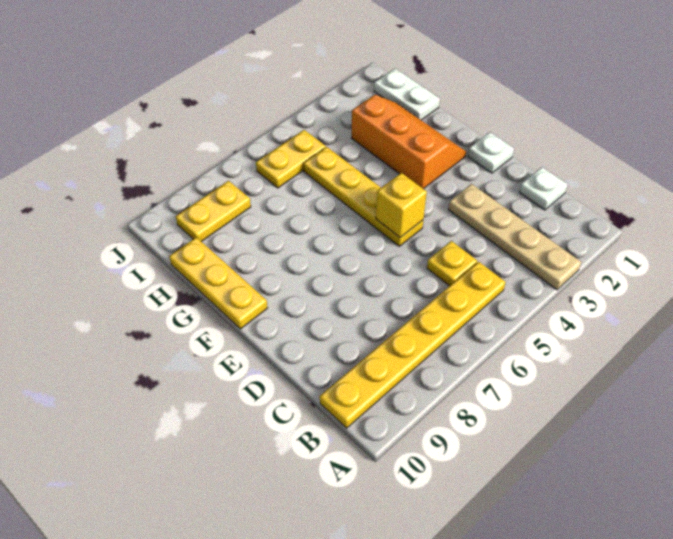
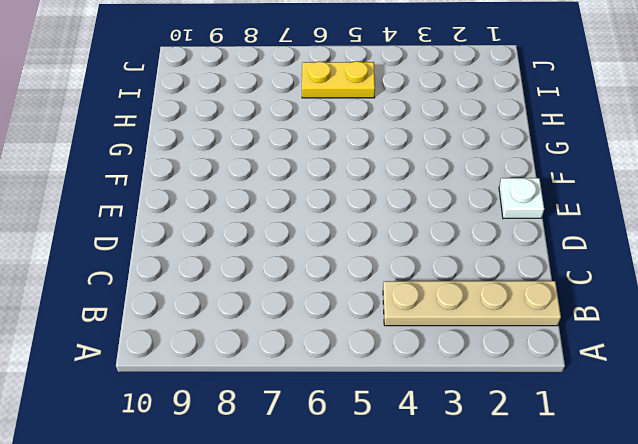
tan 1x4 plate [383,281,561,326] -> tan 1x4 plate turned to [448,184,581,290]
none -> yellow 1x6 plate [320,262,506,428]
none -> white 1x1 plate [519,167,568,210]
none -> yellow 1x1 plate [427,241,477,286]

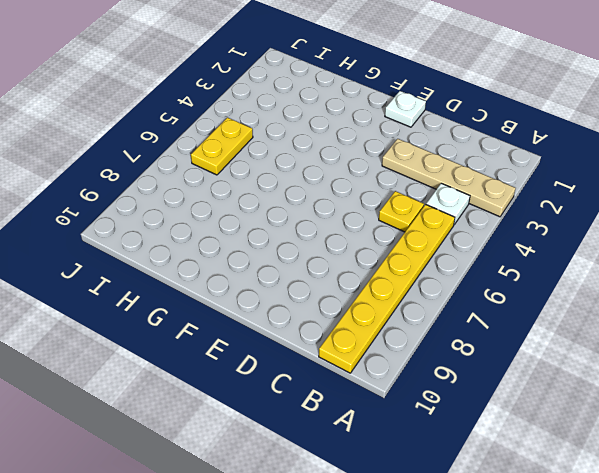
white 1x1 plate [426,183,470,225] -> white 1x1 plate moved to [519,167,568,210]
none -> yellow 1x4 plate [303,147,423,246]
none -> orange 2x3 slope [351,95,466,189]
none -> yellow 1x3 plate [169,237,267,329]

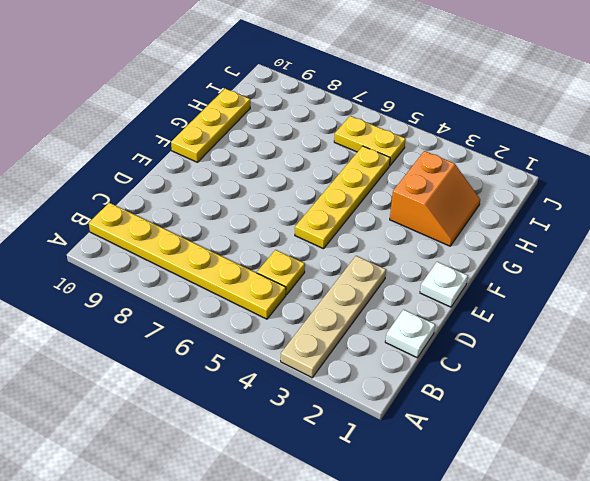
orange 2x2 slope [390,151,480,246] -> orange 2x3 slope [351,95,466,189]
none -> white 1x2 plate [374,69,440,120]
none -> yellow 1x2 plate [176,181,251,242]
none -> yellow 1x1 brick [376,173,427,238]

